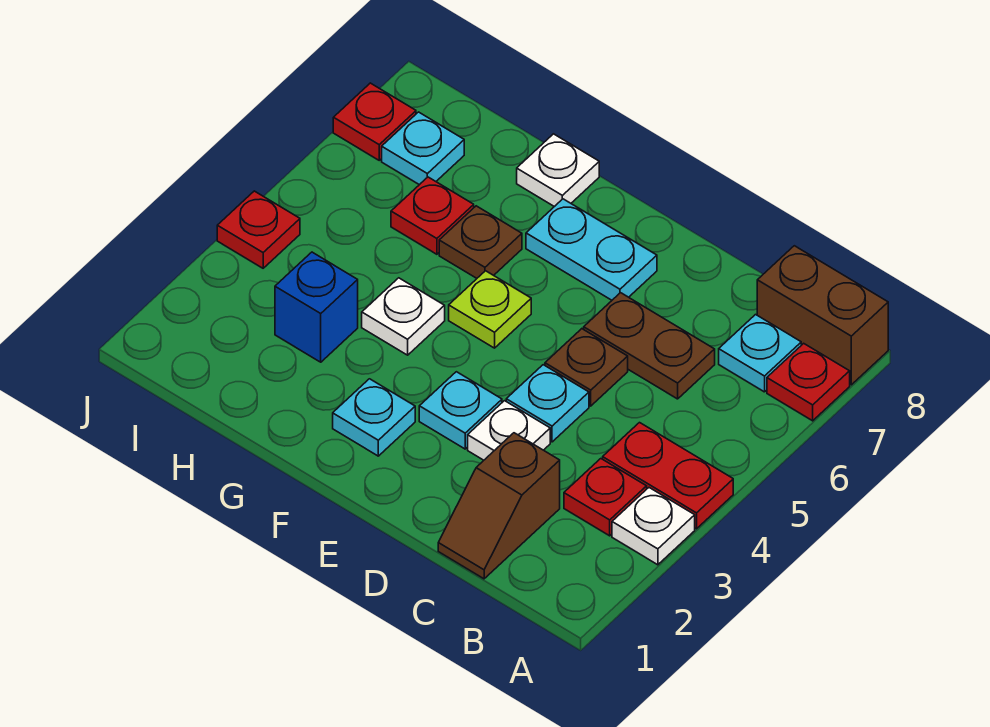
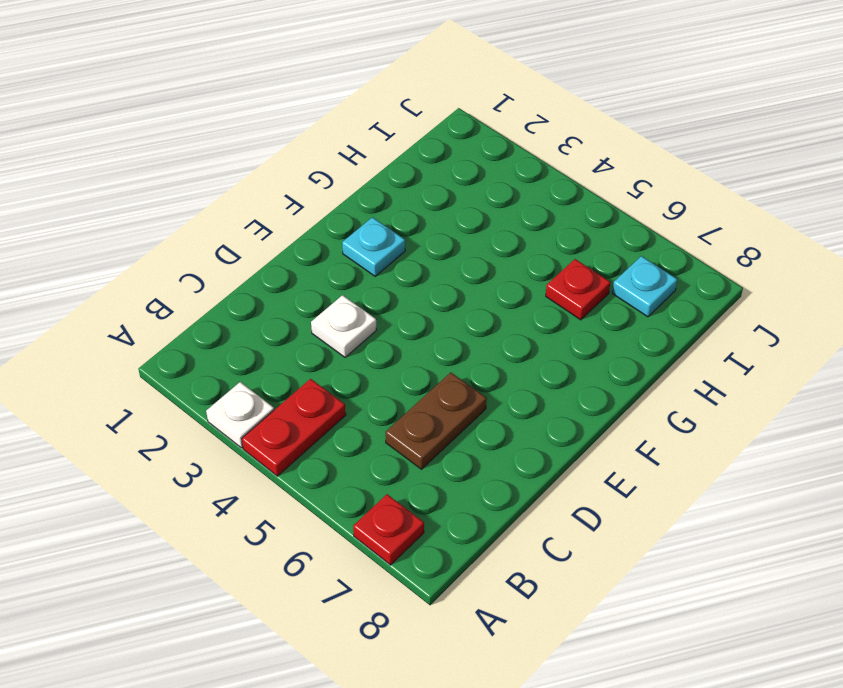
none -> brown 1x2 brick [757,246,888,385]
none -> red 1x1 plate [564,459,647,536]
none -> cyan 1x1 plate [719,315,801,392]

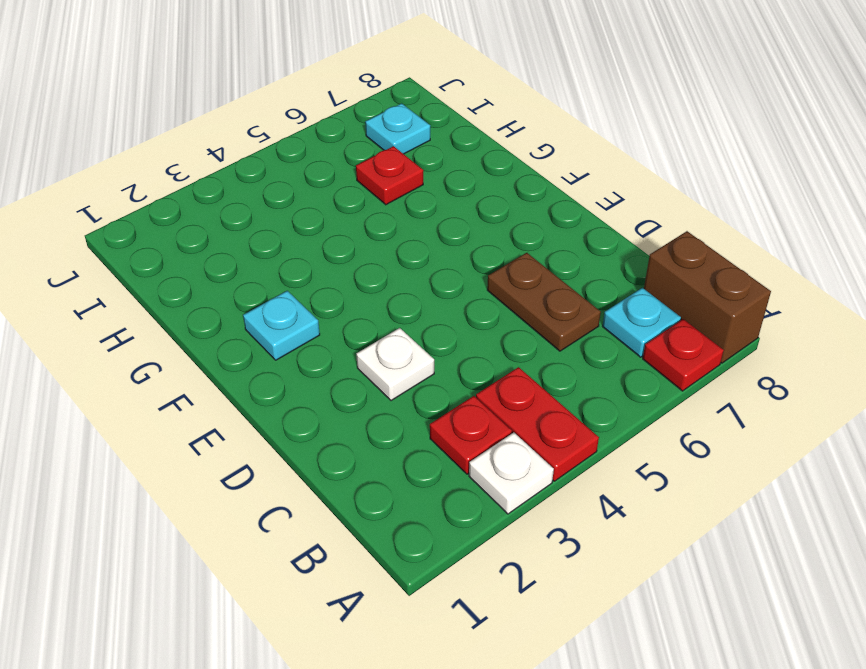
none -> brown 1x2 slope [438,433,560,579]
none -> cyan 1x1 plate [506,365,589,442]
none -> brown 1x1 plate [545,329,628,406]

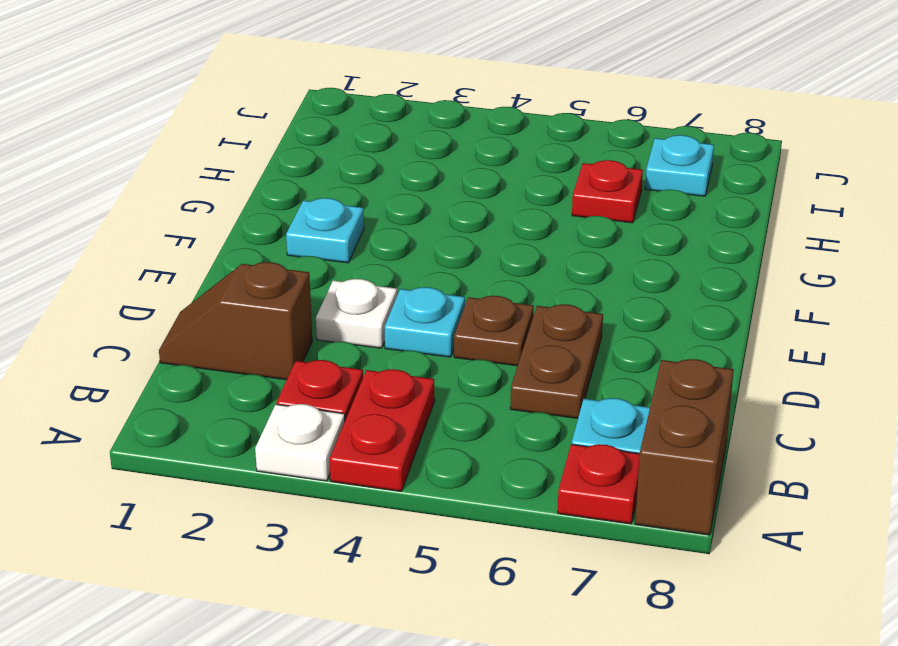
none -> cyan 1x1 plate [419,372,502,449]
none -> cyan 1x2 plate [526,199,657,300]
none -> lime 1x1 plate [449,271,531,348]

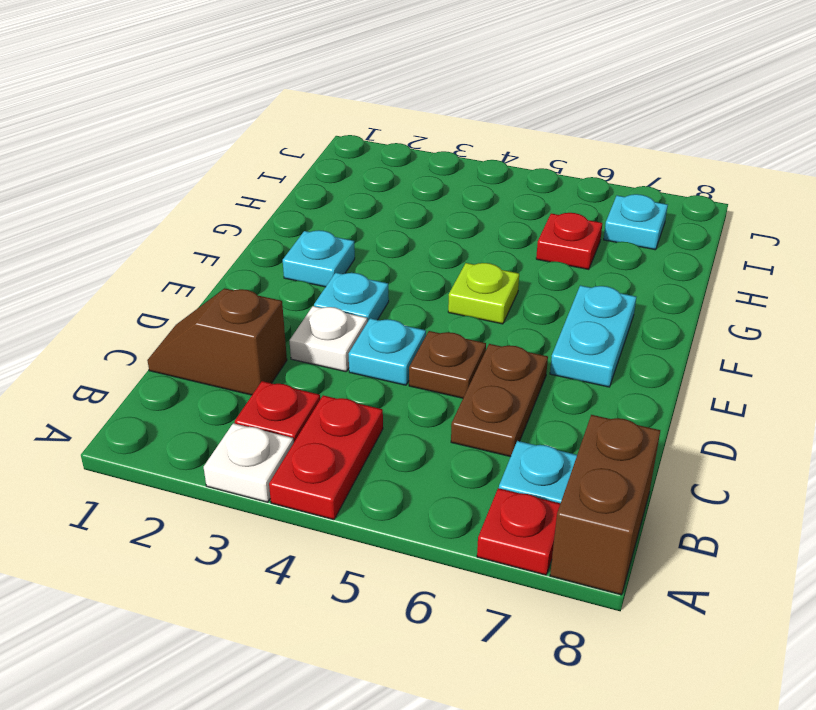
none -> white 1x1 plate [362,278,445,355]
none -> brown 1x1 plate [439,206,522,278]
none -> white 1x1 plate [517,134,599,207]

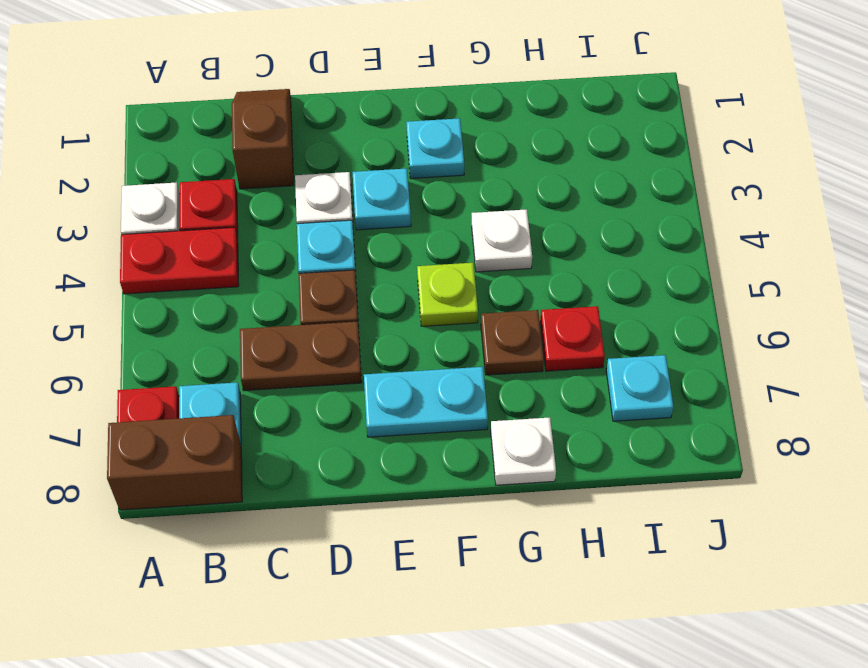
none -> blue 1x1 brick [275,252,358,362]
none -> red 1x1 plate [217,191,300,268]
none -> red 1x1 plate [333,83,416,160]

